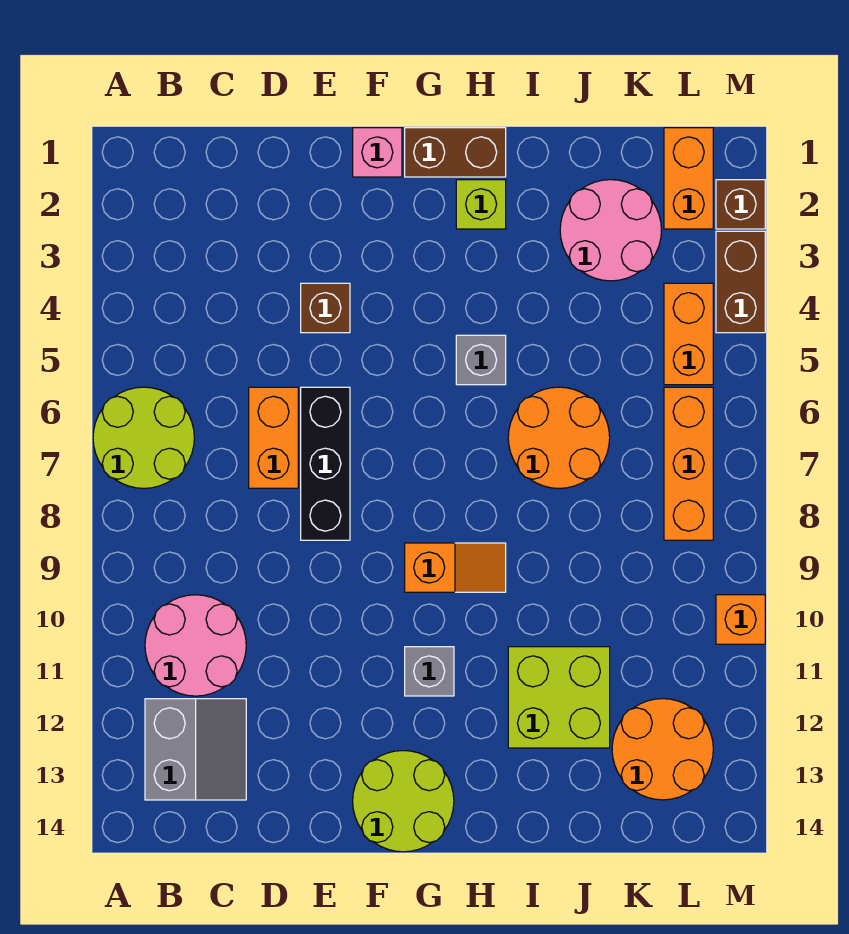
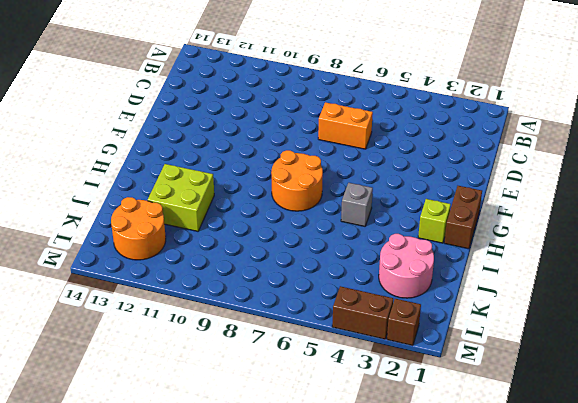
orange 2x2 round brick [271,150,323,211] -> orange 2x2 round brick moved to [508,387,610,488]
none -> lime 2x2 round brick [93,387,194,488]
none -> pink 2x2 round brick [145,595,246,696]
none -> grey 2x2 slope [145,699,246,800]

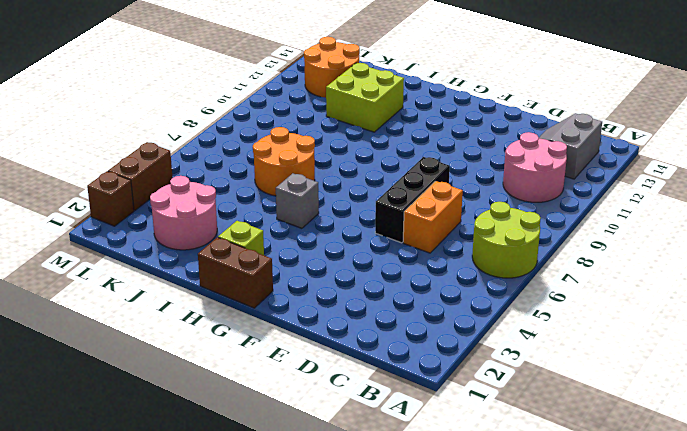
none -> brown 1x1 brick [301,283,350,333]
none -> pink 1x1 brick [353,128,402,177]
none -> lime 2x2 round brick [353,751,454,852]

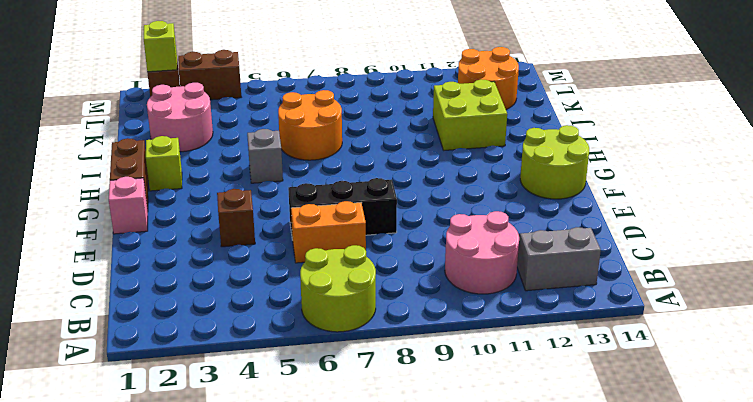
lime 1x1 brick [144,21,177,72] -> none
none -> orange 1x2 slope [405,543,506,592]
none -> grey 1x1 brick [405,647,454,696]
none -> orange 1x2 brick [664,128,713,229]

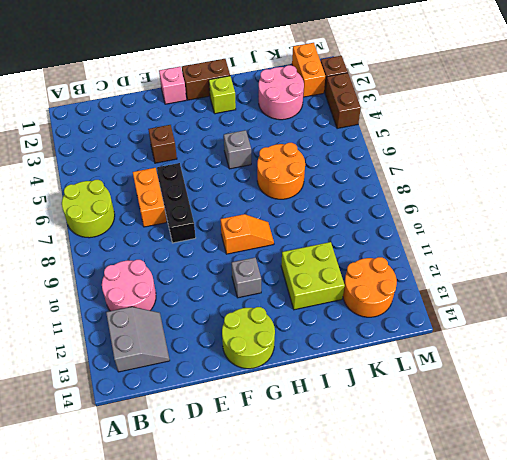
none -> orange 1x2 brick [664,283,713,385]
none -> orange 1x3 brick [664,387,713,540]
none -> orange 1x1 brick [716,595,765,644]

